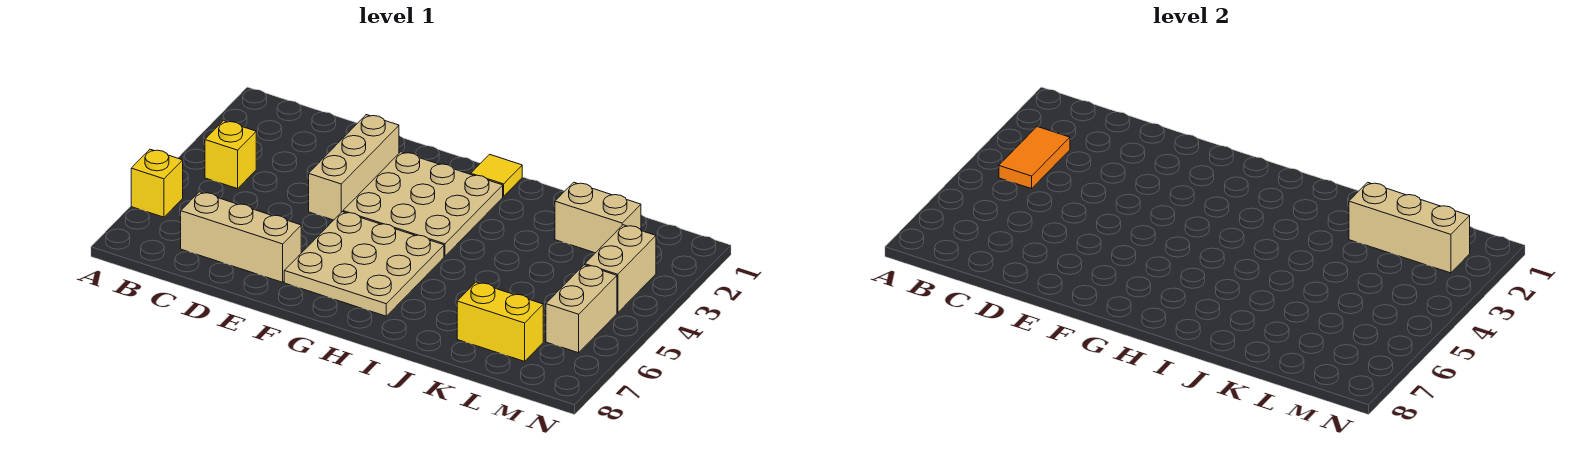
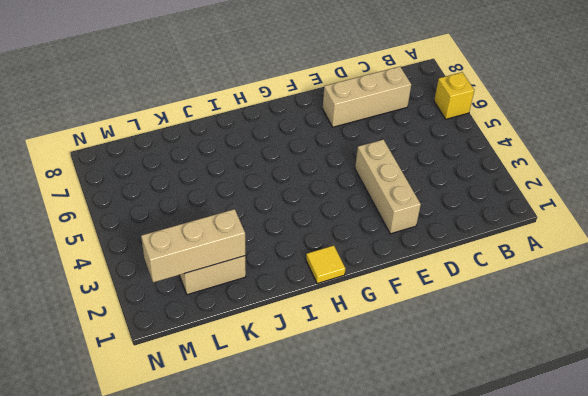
none -> yellow 1x1 brick [205,121,256,189]
none -> tan 3x3 plate [343,152,503,256]
none -> tan 3x3 plate [284,212,444,316]

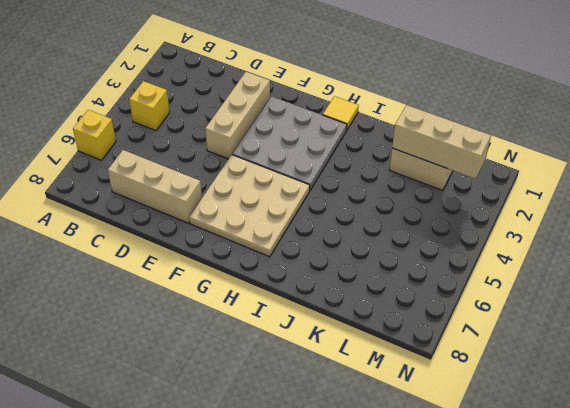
grey 3x3 plate [232,96,347,190] -> tan 3x3 plate [343,152,503,256]
none -> yellow 1x2 brick [457,282,543,361]
none -> tan 1x2 brick [585,225,656,313]
none -> tan 1x2 brick [546,265,617,353]

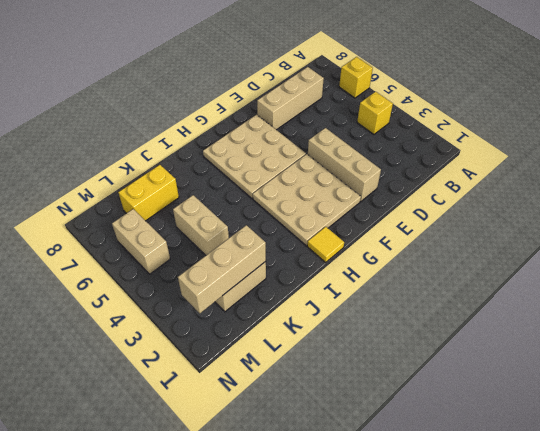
tan 1x2 brick [173,195,229,255] -> tan 1x2 brick moved to [585,225,656,313]
none -> orange 1x2 tile [999,127,1070,189]

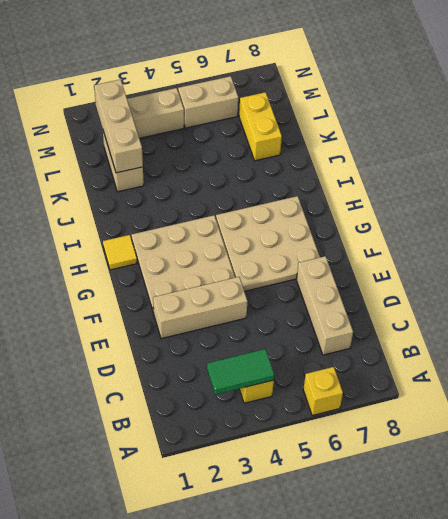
green 1x2 tile [207,349,274,395] -> orange 1x2 tile [999,127,1070,189]

